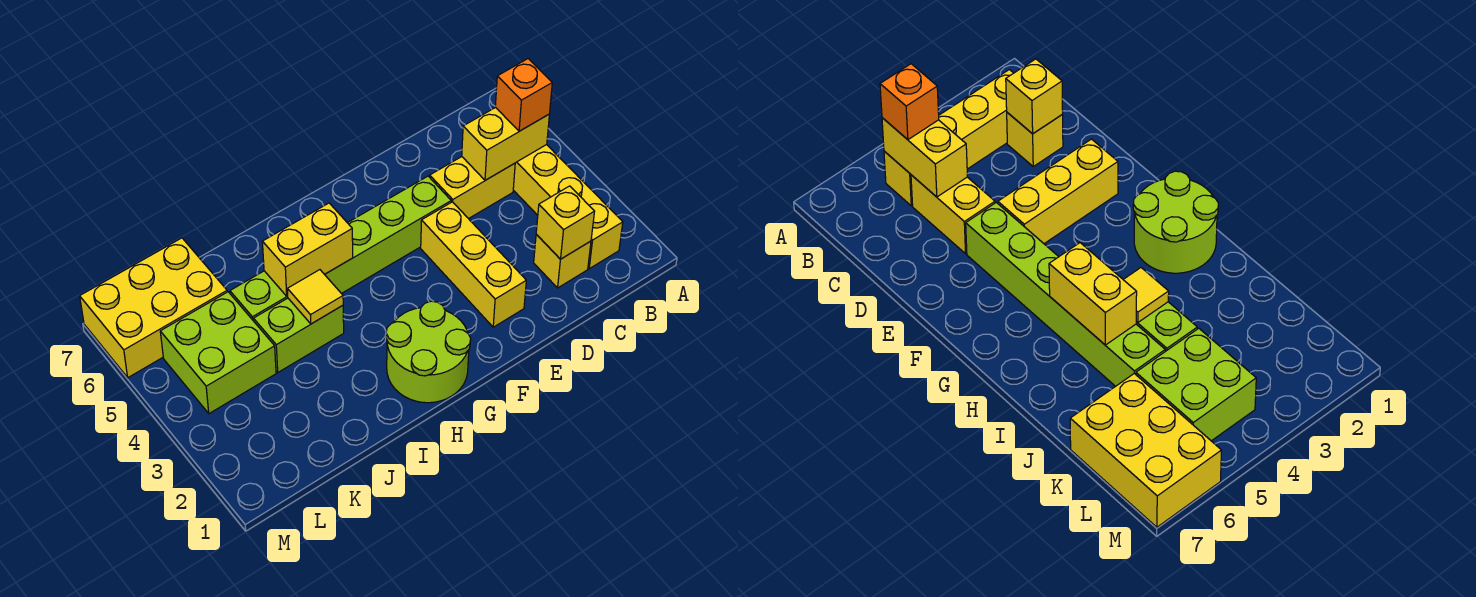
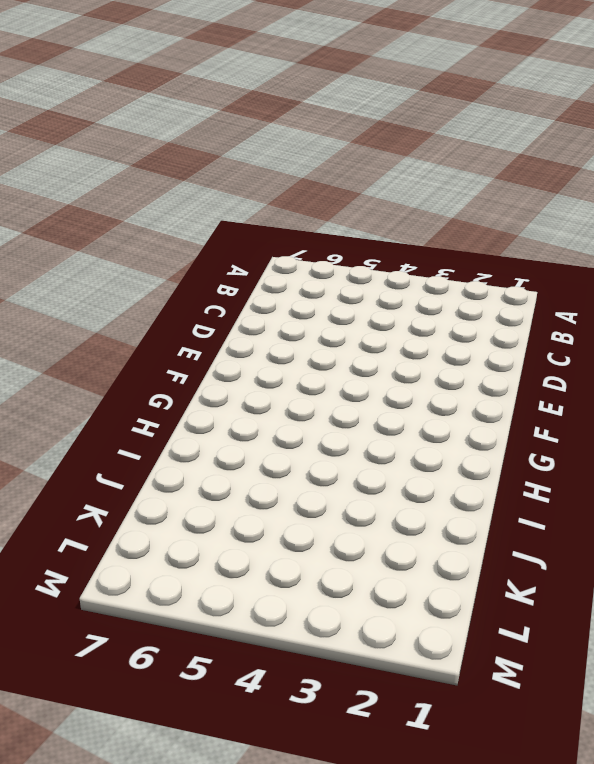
none -> yellow 1x4 brick [513,145,623,269]
none -> yellow 1x1 brick [534,235,591,288]
none -> yellow 1x2 brick [430,157,515,219]

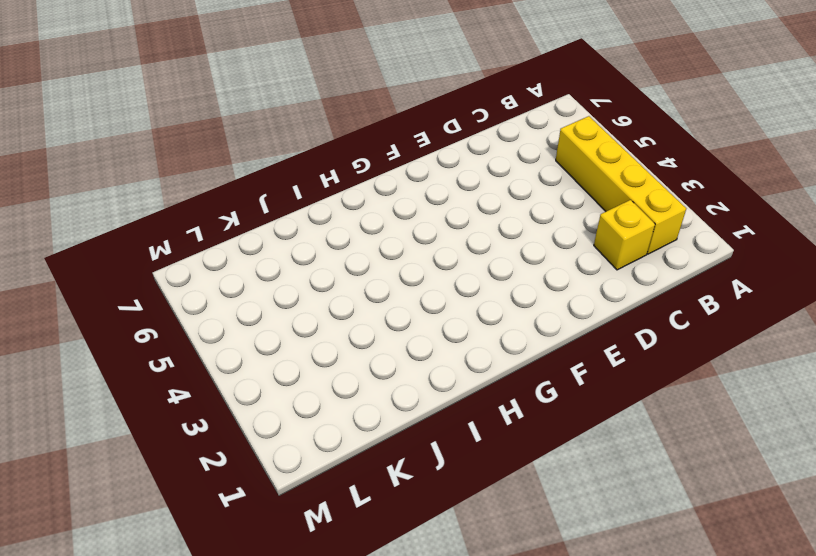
none -> yellow 1x2 brick [430,157,515,219]
none -> yellow 1x3 brick [421,202,526,327]
none -> lime 1x6 brick [230,176,451,321]

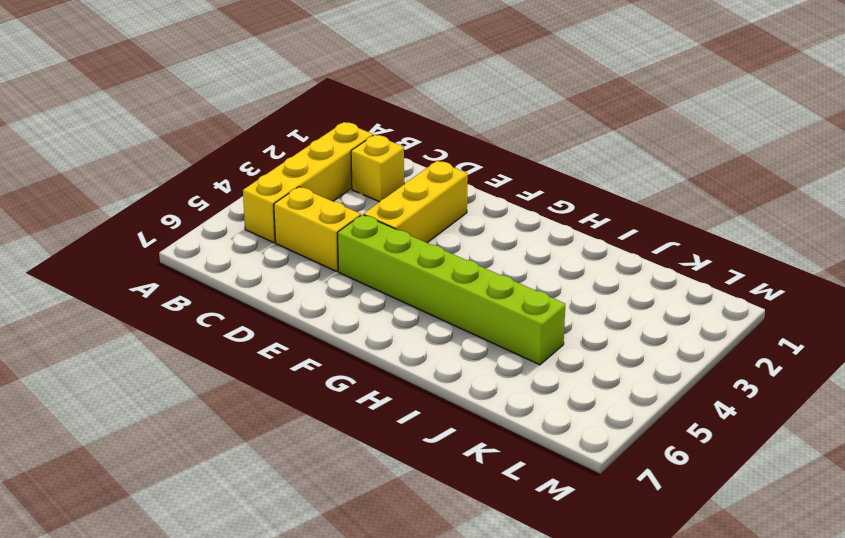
none -> lime 2x2 round brick [386,301,471,403]
none -> lime 1x2 brick [254,298,344,372]
none -> lime 2x2 brick [160,292,276,413]

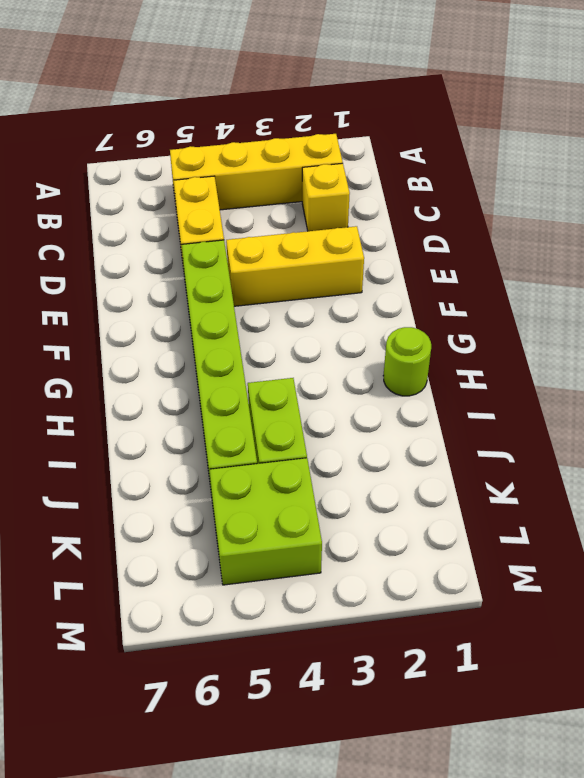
lime 1x1 round brick [383,327,431,396] -> lime 2x2 round brick [386,301,471,403]
none -> yellow 2x3 brick [80,238,227,378]
none -> yellow 1x2 brick [462,107,549,180]
none -> yellow 1x1 brick [536,186,595,259]

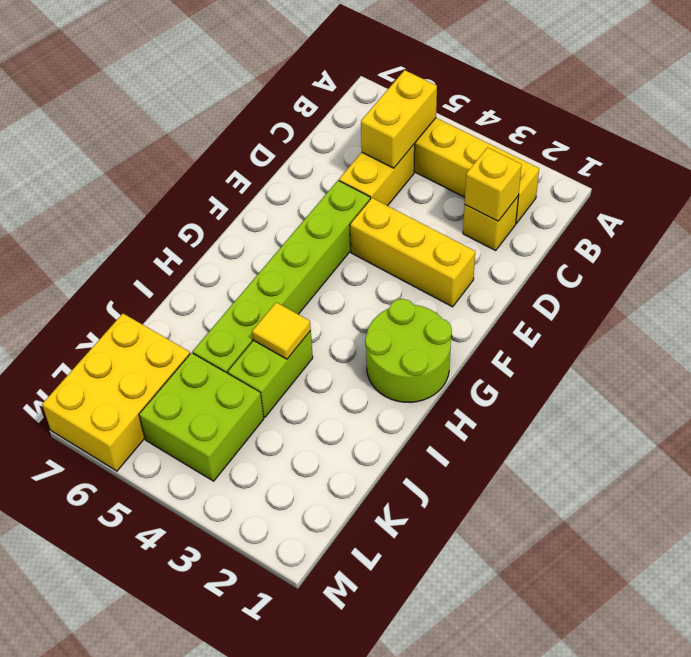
none -> yellow 1x2 brick [262,203,353,296]
none -> orange 1x1 brick [495,59,552,131]

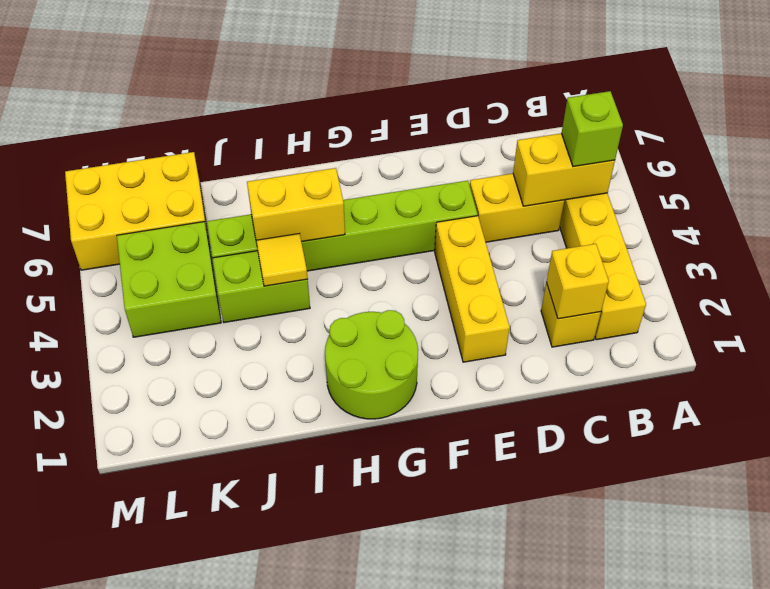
lime 1x1 brick [561,91,623,167] -> orange 1x1 brick [495,59,552,131]

